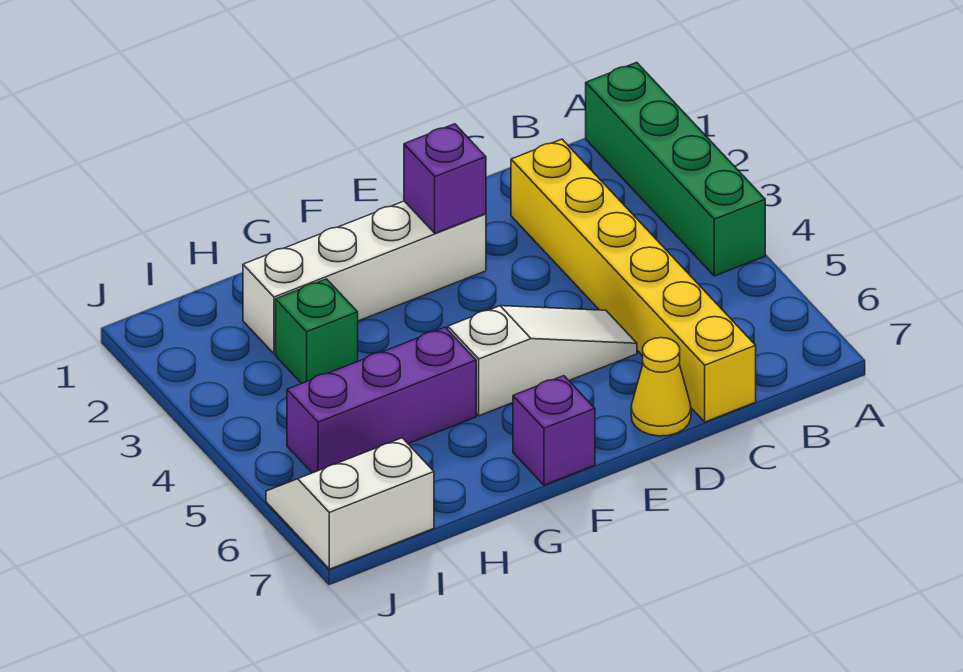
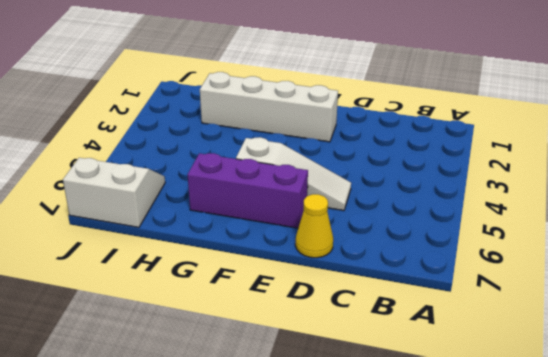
purple 1x3 brick [188,153,308,228] -> purple 1x3 brick moved to [287,327,476,473]
none -> green 1x4 brick [586,62,765,276]
none -> yellow 1x6 brick [511,139,756,422]

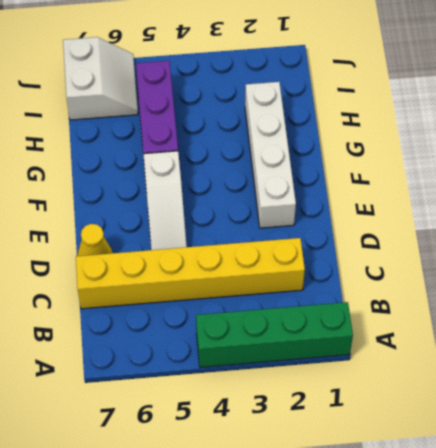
none -> purple 1x1 brick [513,376,595,485]
none -> green 1x1 brick [276,279,358,383]

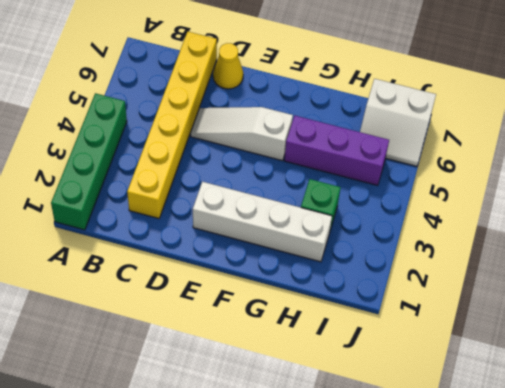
none -> purple 1x1 brick [513,376,595,485]
none -> purple 1x1 brick [404,124,486,233]

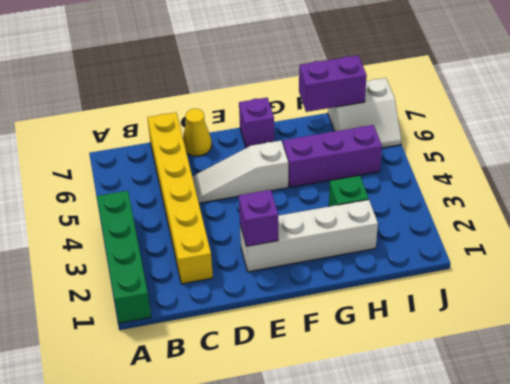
purple 1x2 brick [299,55,367,112] -> none

